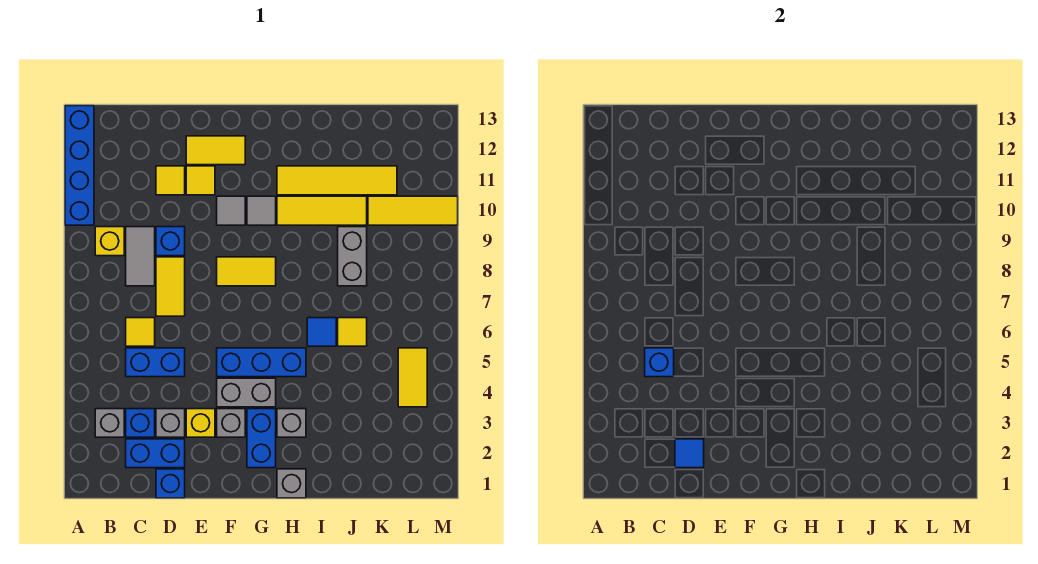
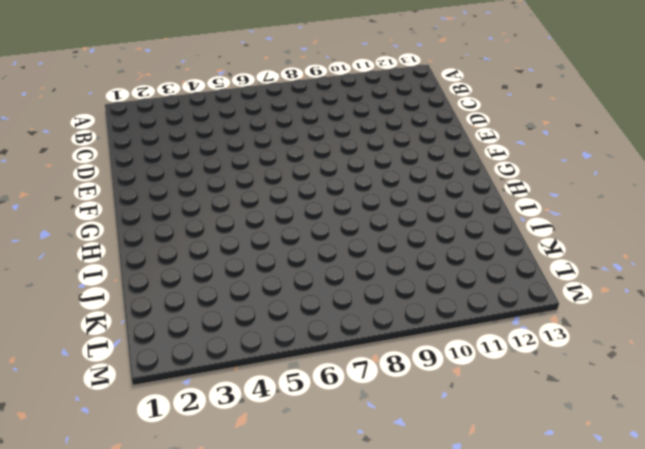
none -> blue 1x4 brick [65,106,94,225]
none -> grey 1x1 brick [95,409,124,437]
none -> yellow 1x1 brick [95,227,124,256]
none -> blue 1x2 brick [126,439,185,468]

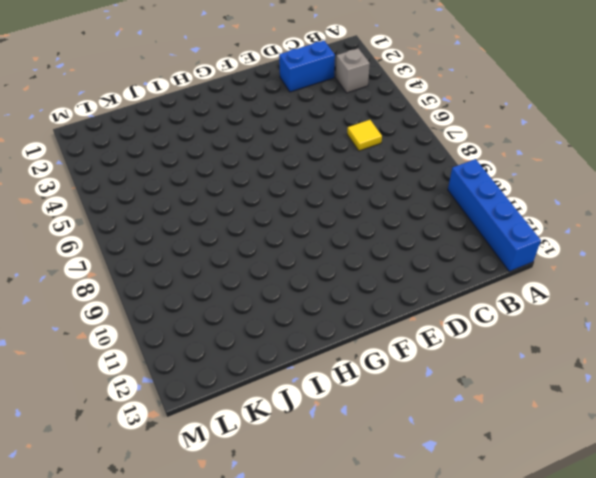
none -> yellow 1x1 brick [95,227,124,256]
none -> blue 1x1 brick [126,409,155,437]
none -> blue 1x2 brick [126,348,185,377]
none -> grey 1x2 tile [126,227,155,286]

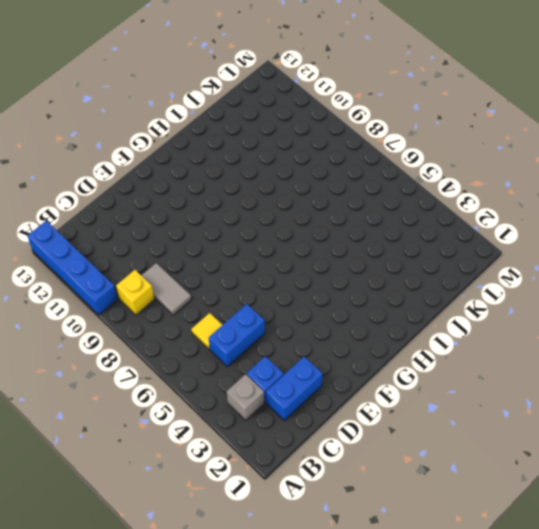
none -> blue 1x1 brick [156,469,185,498]
none -> grey 1x1 brick [156,409,185,437]
none -> yellow 1x2 tile [156,257,185,316]
none -> blue 1x1 brick [156,227,185,256]

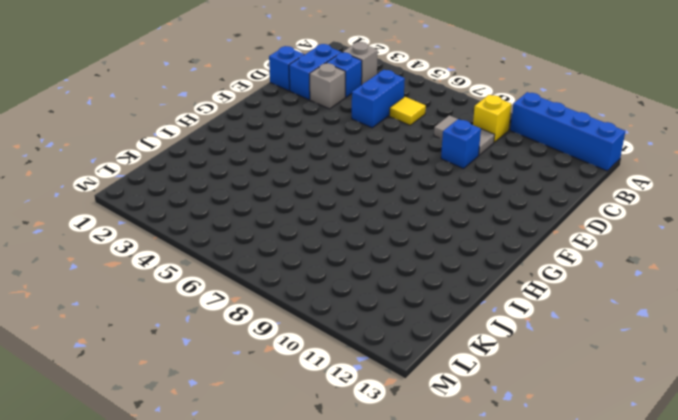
none -> yellow 1x2 tile [156,257,185,316]
none -> yellow 1x1 tile [156,166,185,195]
none -> yellow 1x1 brick [186,409,215,437]
none -> yellow 1x1 tile [186,166,215,195]

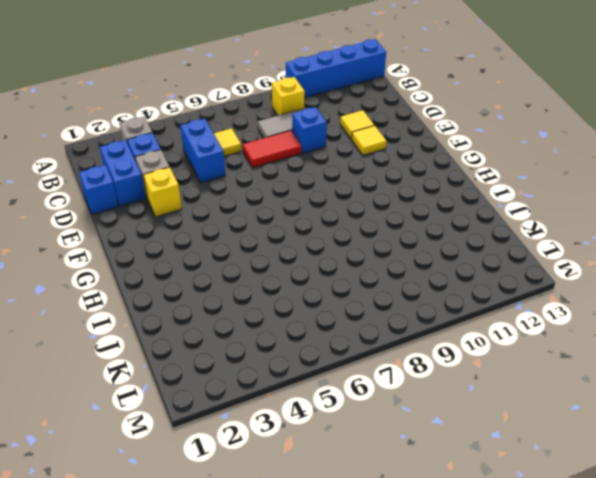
red 1x2 tile [243,131,301,168] -> yellow 1x2 tile [156,257,185,316]
none -> yellow 1x2 tile [186,136,245,165]
none -> grey 1x1 brick [217,409,245,437]
none -> grey 1x2 brick [217,378,276,407]
none -> blue 1x3 brick [217,348,306,377]

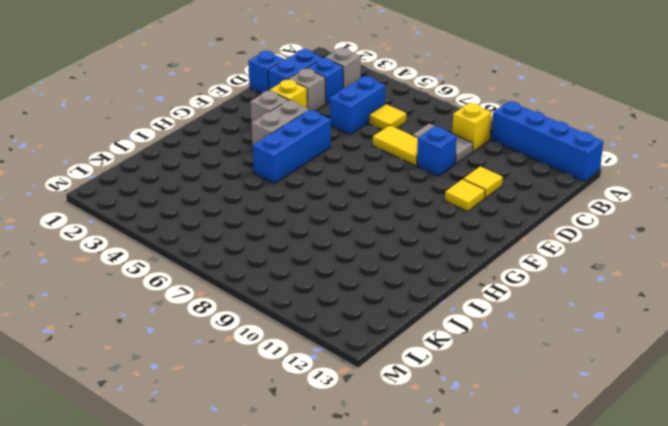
none -> yellow 1x2 tile [186,136,245,165]
none -> yellow 1x2 tile [217,257,276,286]
none -> grey 1x1 tile [217,196,245,225]
none -> blue 1x2 brick [247,409,276,468]

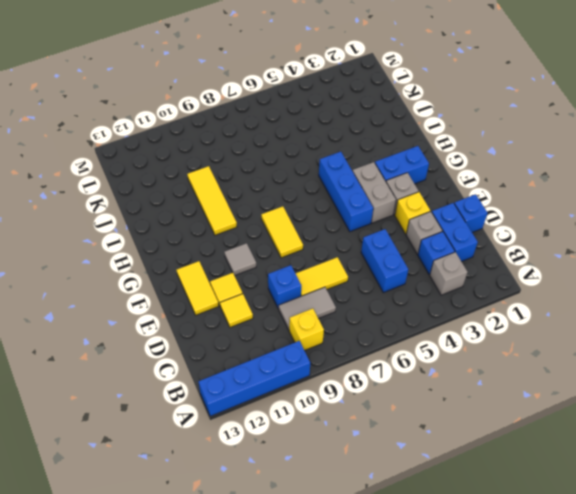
none -> yellow 1x1 tile [126,318,155,346]
none -> grey 1x1 tile [247,196,276,225]
none -> grey 1x1 brick [277,469,306,498]
none -> grey 1x1 brick [277,409,306,437]

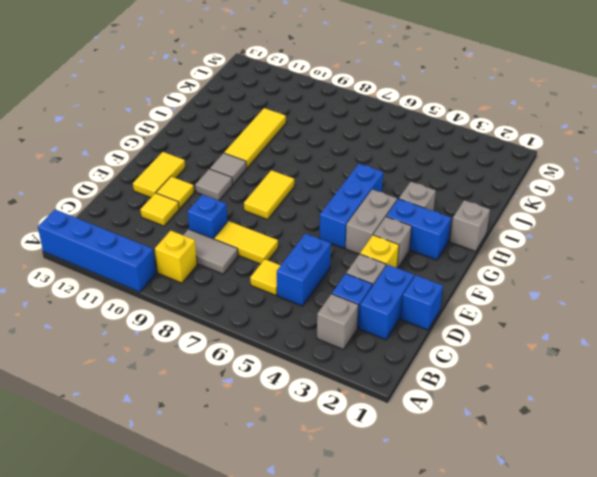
none -> yellow 1x4 tile [277,166,397,195]
none -> blue 1x1 tile [307,318,336,346]
none -> yellow 1x1 tile [338,318,367,346]
none -> grey 1x2 brick [338,227,367,286]

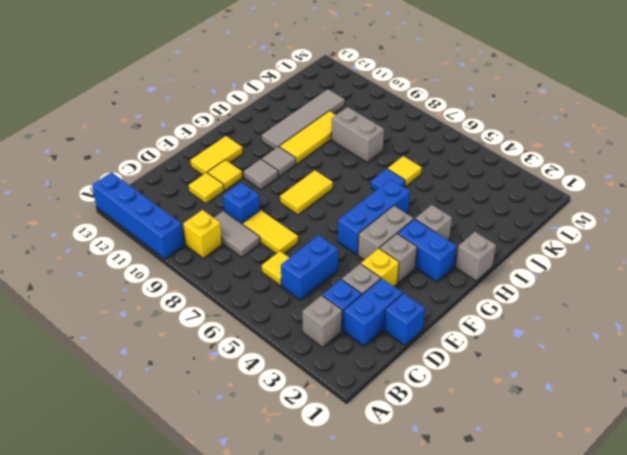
grey 1x4 tile [262,89,345,149] -> yellow 1x4 tile [277,166,397,195]
none -> yellow 1x3 tile [368,196,458,225]
none -> yellow 1x2 tile [398,348,427,407]
none -> blue 1x1 brick [645,348,674,377]
none -> blue 1x1 tile [675,439,704,468]

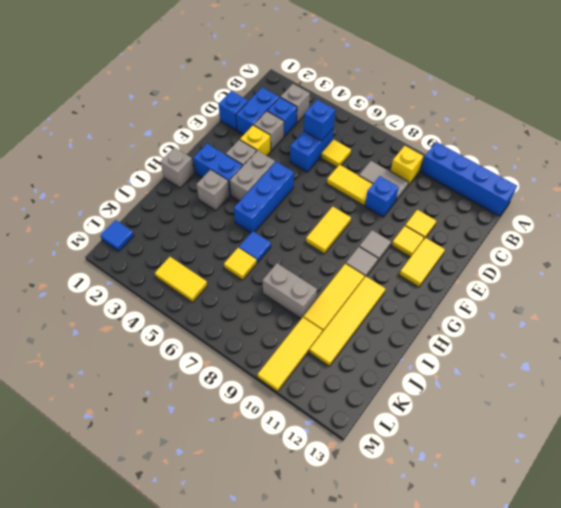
blue 1x1 tile [100,220,134,251] -> blue 1x1 tile moved to [675,439,704,468]

